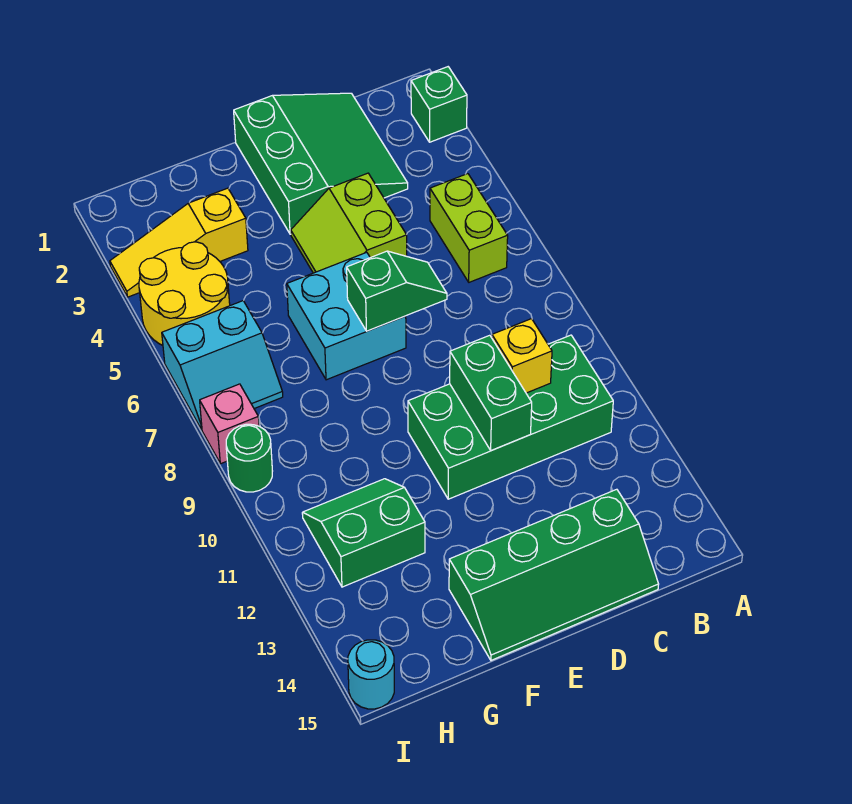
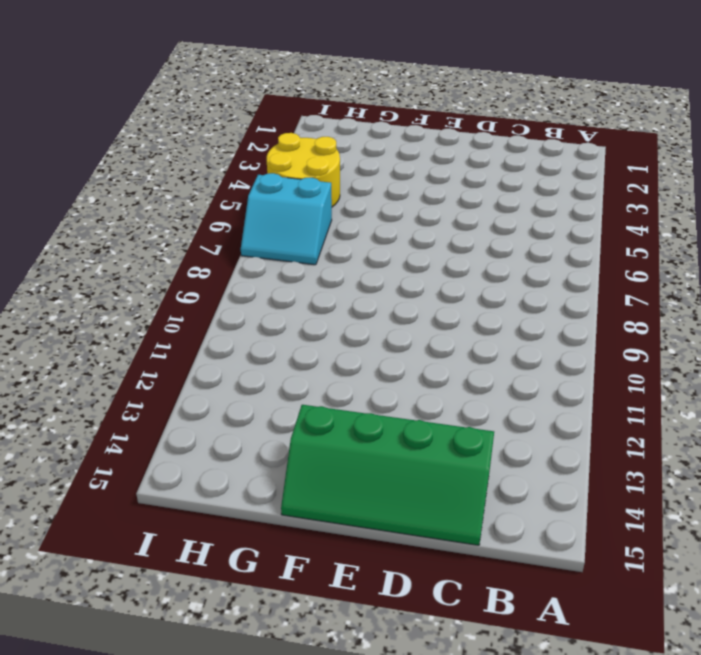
none -> green 1x1 brick [411,67,467,142]
none -> lime 1x2 brick [430,174,508,282]
none -> green 2x4 brick [408,335,613,499]

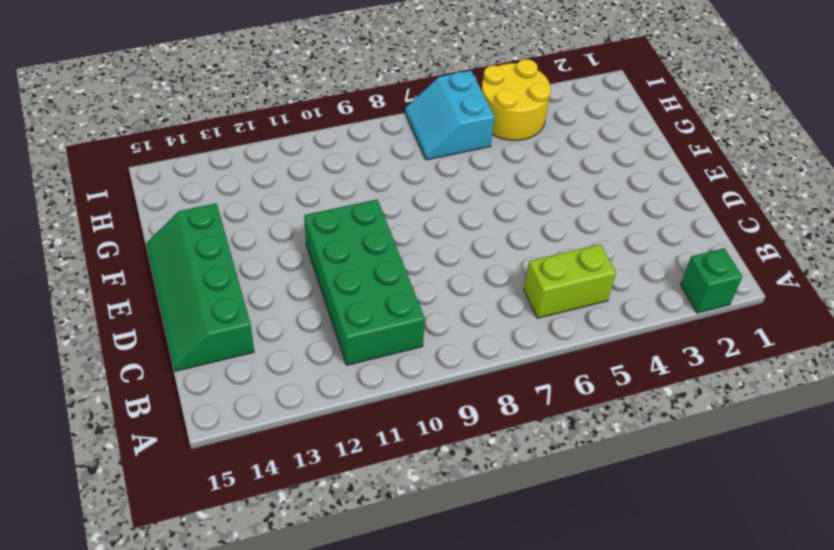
none -> green 3x3 slope [234,93,408,234]
none -> lime 2x2 slope [291,173,407,273]
none -> cyan 2x2 brick [287,252,406,380]

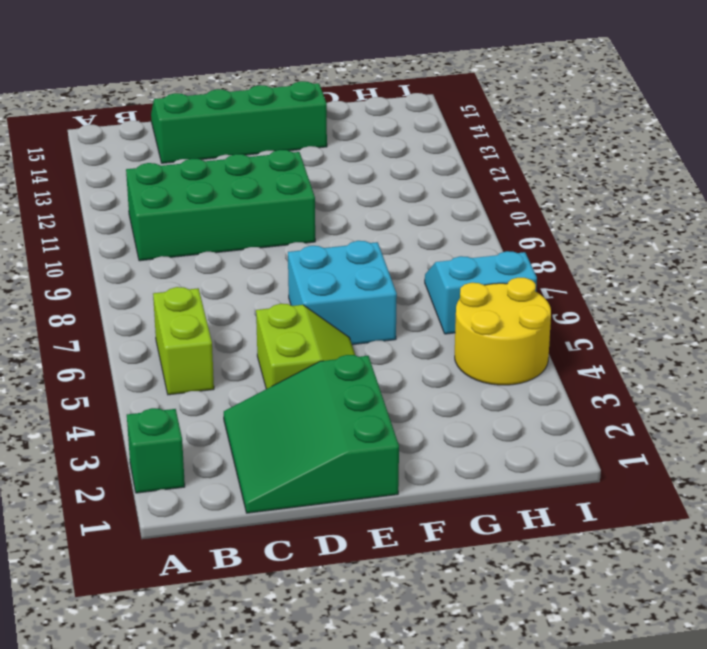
none -> yellow 1x3 slope [110,188,248,297]
none -> green 2x2 slope [302,479,425,587]
none -> pink 1x1 brick [200,384,259,464]

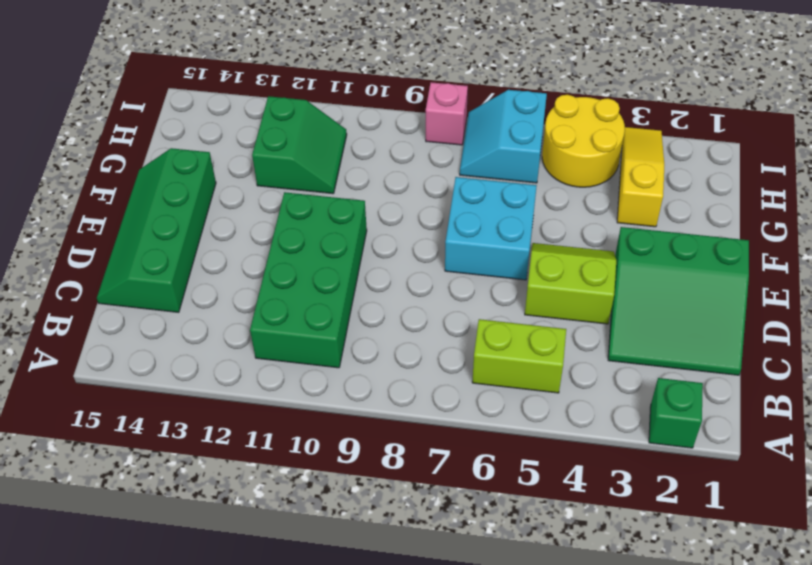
none -> green 1x1 round brick [226,424,272,492]
none -> cyan 1x1 round brick [348,640,394,709]
none -> yellow 1x1 brick [492,319,552,393]

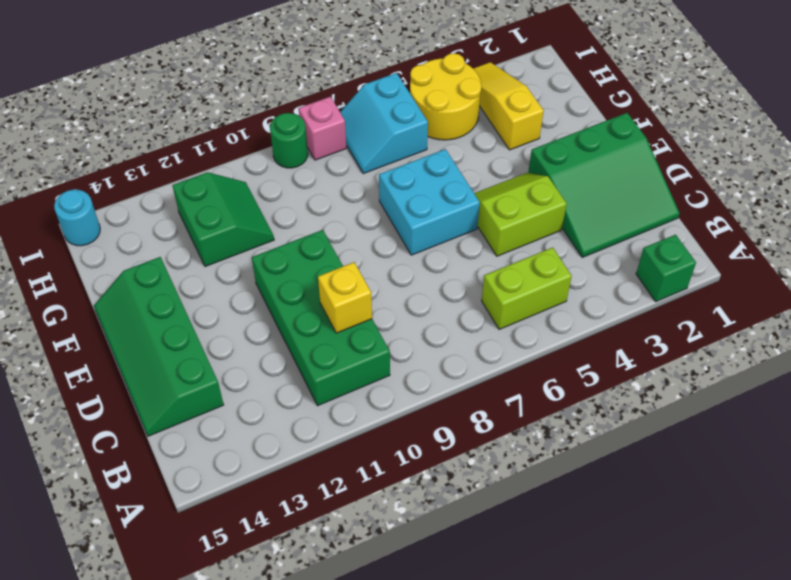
none -> green 1x2 slope [347,251,447,331]
none -> green 1x2 brick [450,335,532,451]

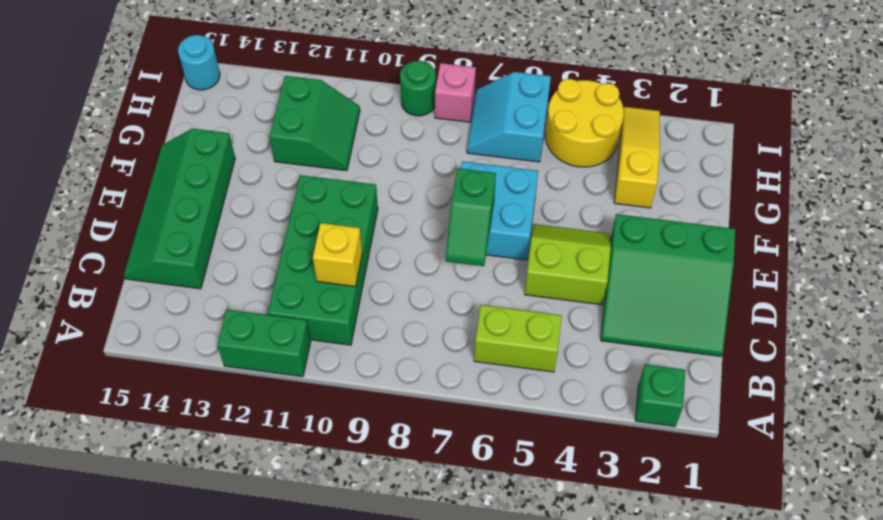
green 1x2 brick [218,310,311,377] -> green 1x2 brick moved to [450,335,532,451]

